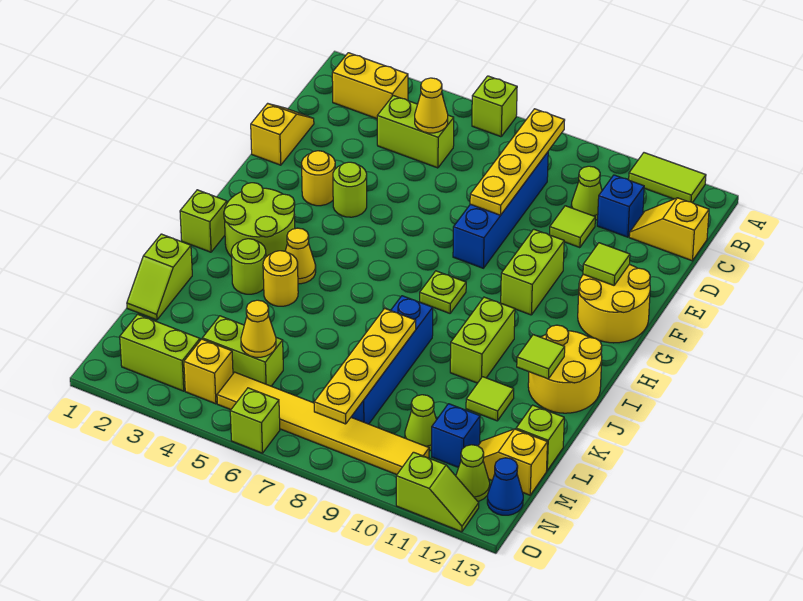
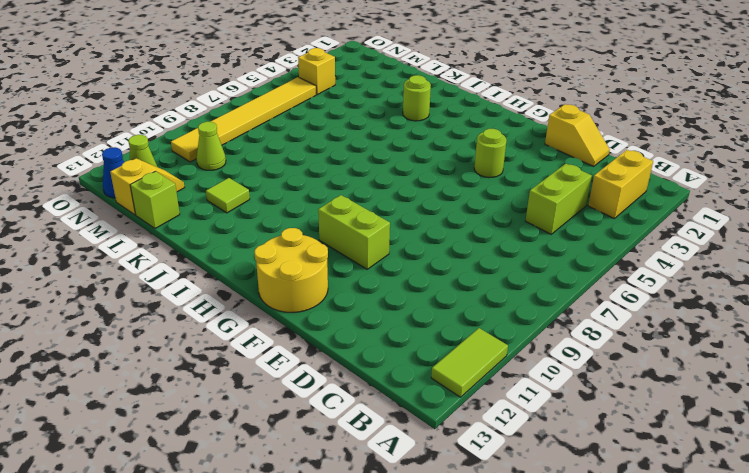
none -> lime 1x1 brick [472,76,517,137]
none -> blue 1x4 brick [453,152,548,268]
none -> lime 1x1 cone [571,166,602,220]
none -> blue 1x1 brick [597,175,644,237]

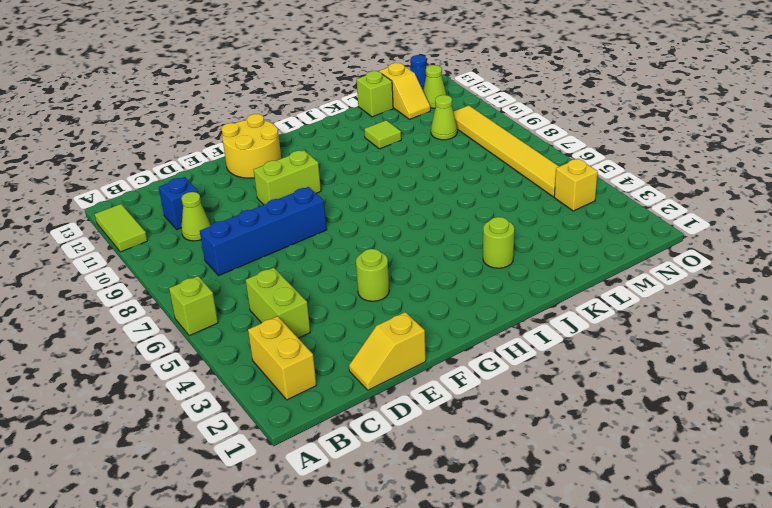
none -> yellow 1x2 slope [629,198,709,261]
none -> lime 1x1 tile [550,206,595,248]
none -> yellow 1x1 round brick [302,151,335,206]
none -> lime 2x2 round brick [224,183,295,257]

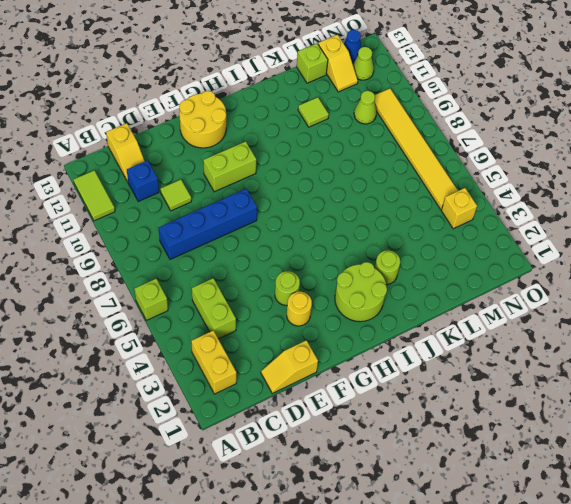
none -> lime 1x1 cone [571,166,602,220]
none -> lime 1x1 plate [420,271,466,313]
none -> lime 1x1 brick [180,190,227,252]
none -> yellow 1x1 cone [285,228,316,284]

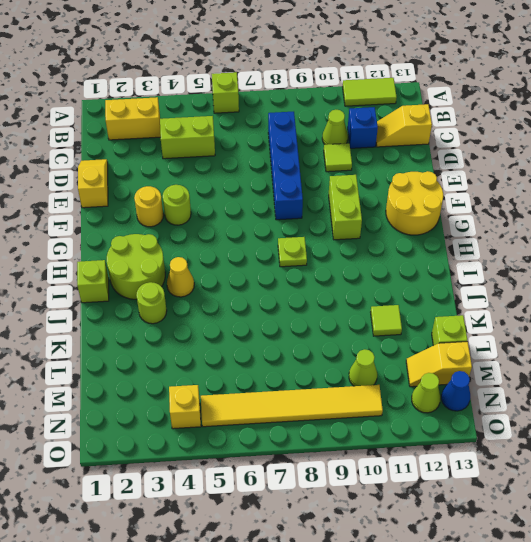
none -> lime 1x2 brick [450,297,515,383]
none -> yellow 2x2 round brick [528,325,602,413]
none -> yellow 1x1 round brick [263,251,298,306]
none -> blue 1x4 brick [351,296,433,424]

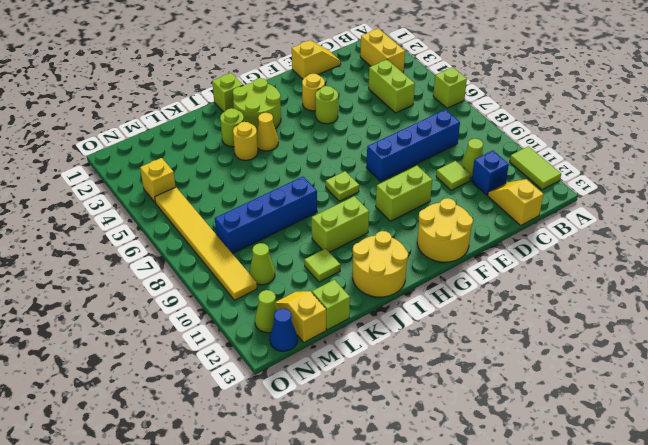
none -> lime 1x2 slope [127,234,192,320]
none -> lime 1x2 brick [202,316,283,386]
none -> blue 1x1 brick [432,404,480,468]
none -> lime 1x2 brick [120,314,200,391]

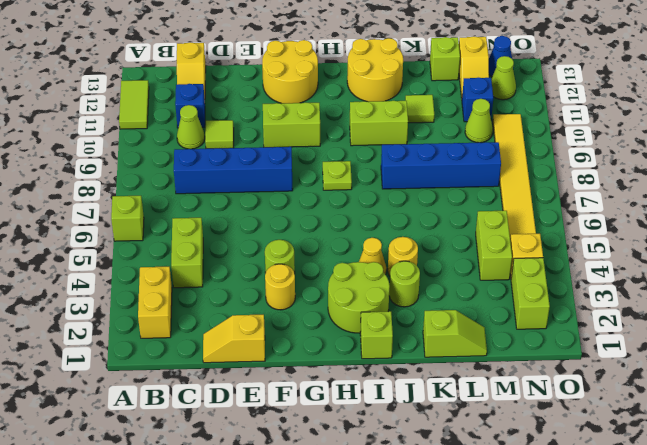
none -> lime 1x1 brick [230,388,280,453]
none -> lime 1x2 slope [396,452,479,532]
none -> yellow 1x4 plate [470,109,565,215]
none -> yellow 1x1 cone [415,78,448,133]

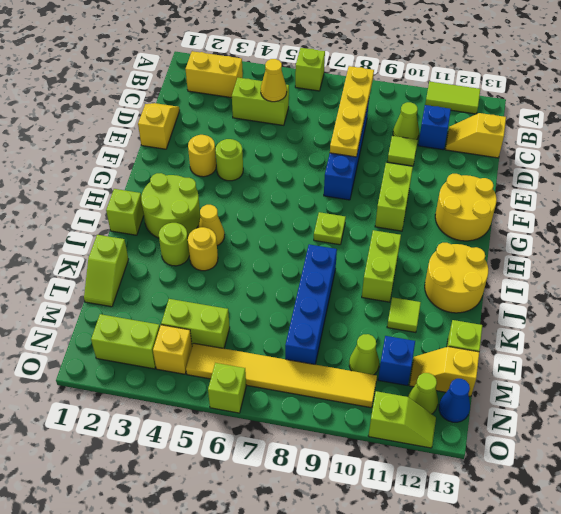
none -> lime 1x1 tile [583,243,630,285]
none -> lime 1x1 tile [517,335,565,379]
none -> yellow 1x4 plate [314,308,416,424]
none -> yellow 1x1 cone [241,300,276,357]

